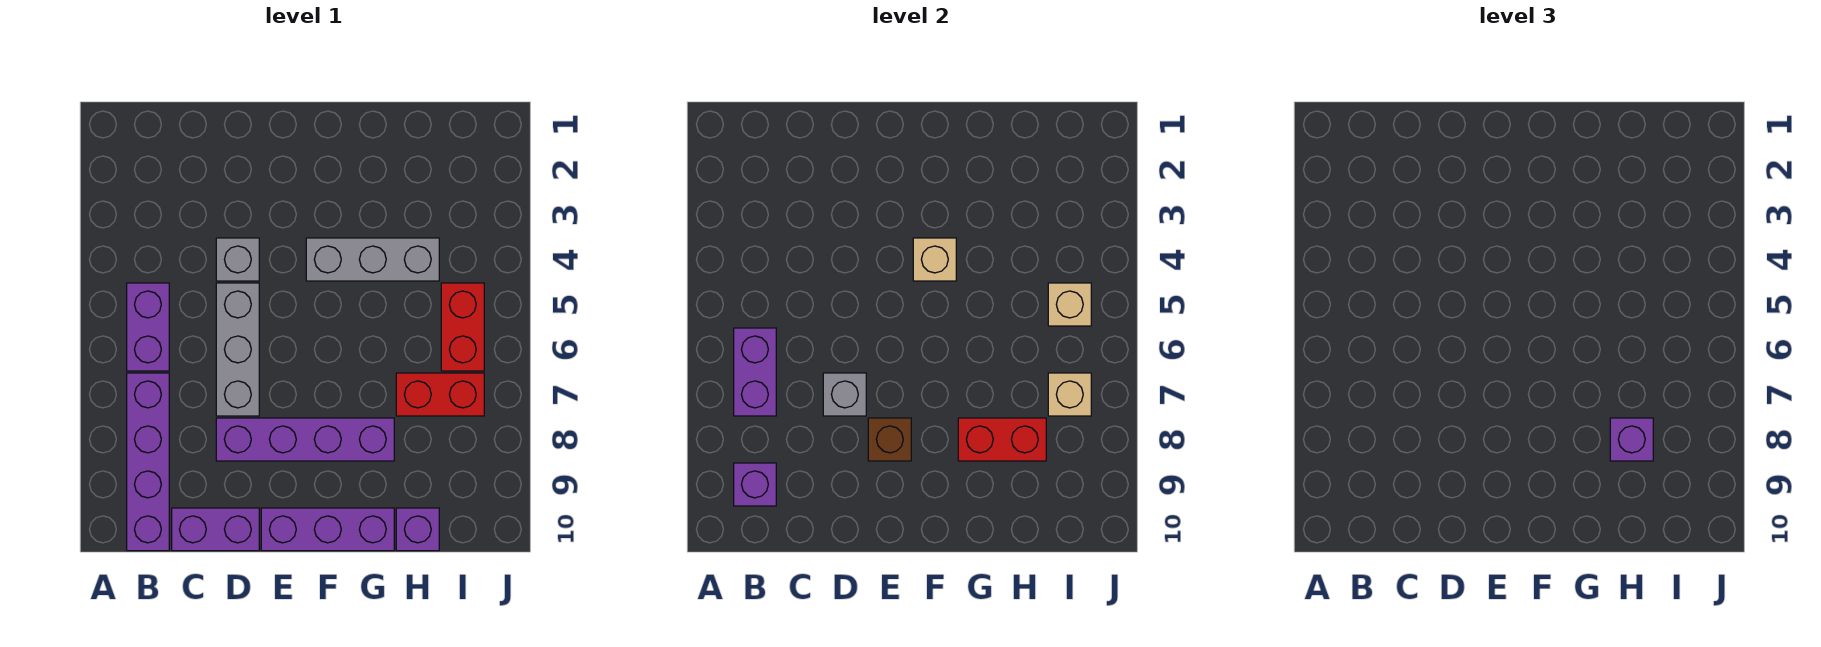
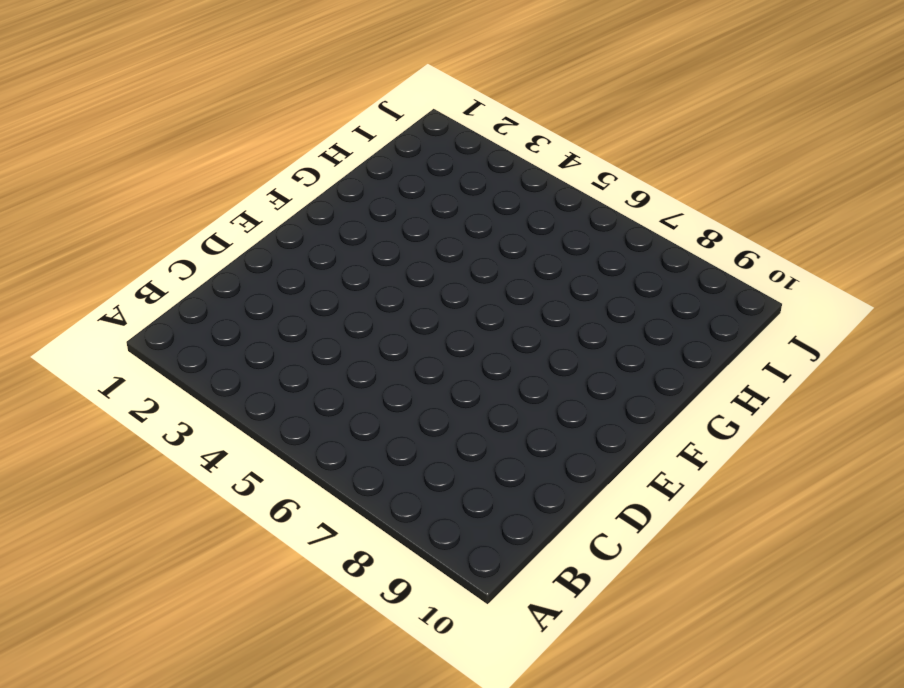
none -> purple 1x2 brick [127,283,169,371]
none -> purple 1x4 brick [127,373,169,551]
none -> purple 1x2 brick [172,508,259,551]

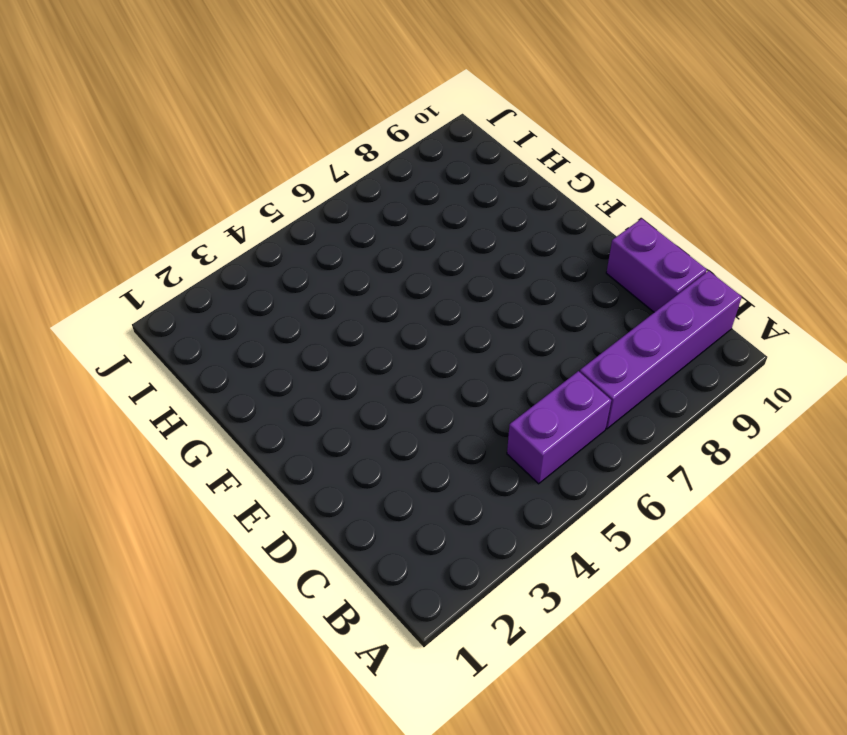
none -> grey 1x1 brick [216,238,259,281]
none -> grey 1x3 brick [216,283,259,416]
none -> purple 1x4 brick [216,418,394,461]

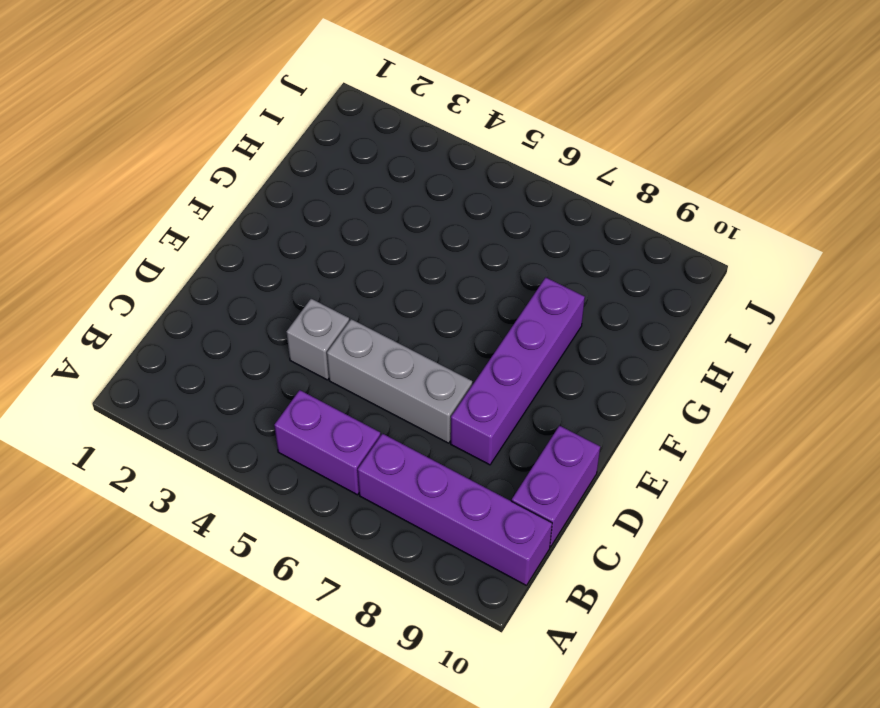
none -> purple 1x3 brick [261,508,394,551]
none -> grey 1x3 brick [306,238,439,281]
none -> red 1x2 brick [396,373,484,416]

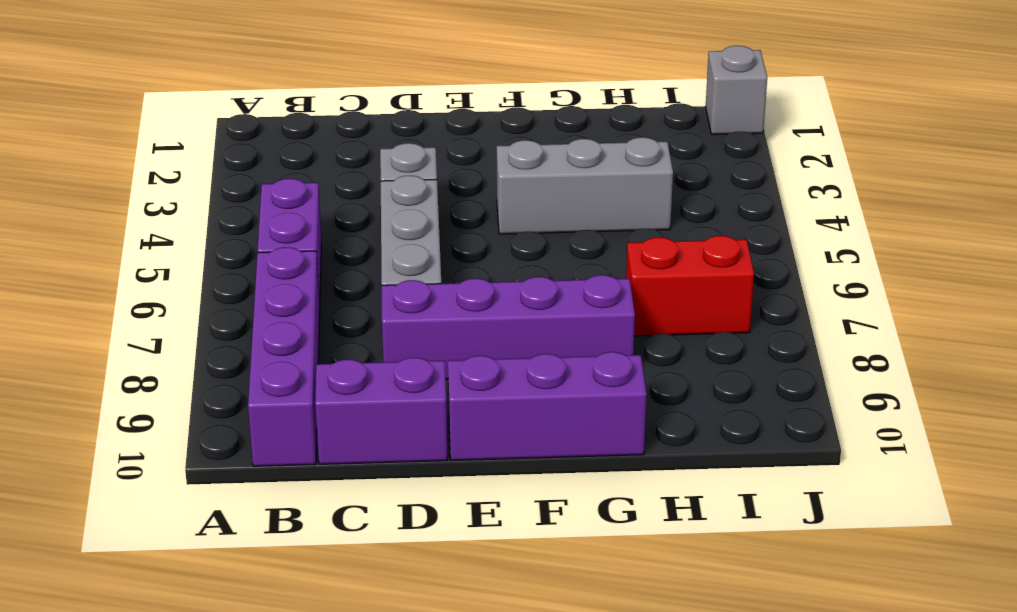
grey 1x1 brick [706,46,767,134] -> grey 1x1 brick moved to [823,373,866,416]
none -> purple 1x1 brick [396,508,439,551]
none -> red 1x2 brick [441,283,484,371]
none -> purple 1x2 brick [734,328,776,416]

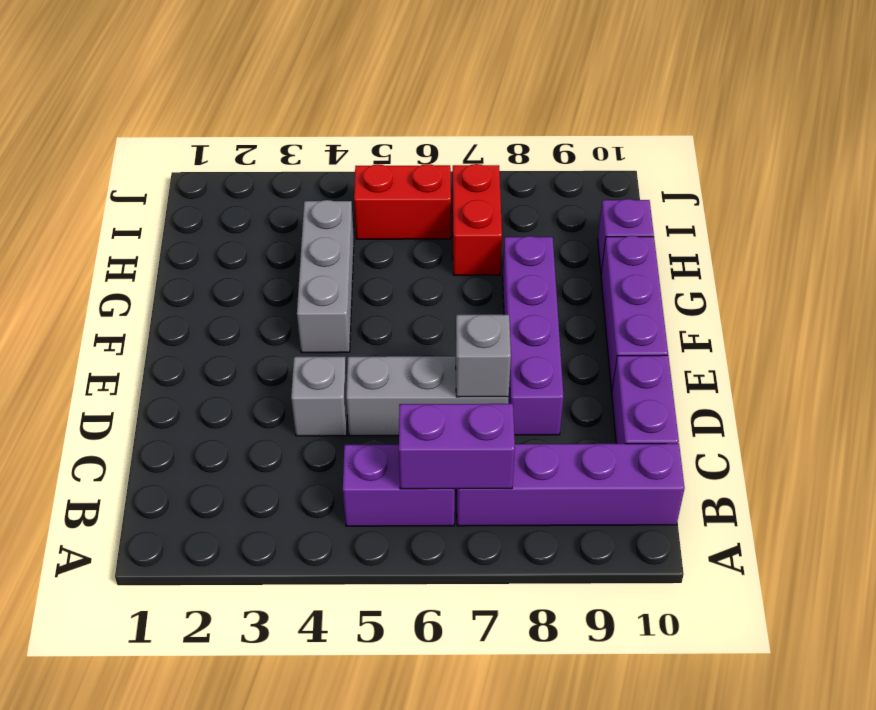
none -> purple 1x1 brick [734,463,776,506]
none -> brown 1x1 brick [868,418,911,461]
none -> tan 1x1 brick [913,238,956,281]

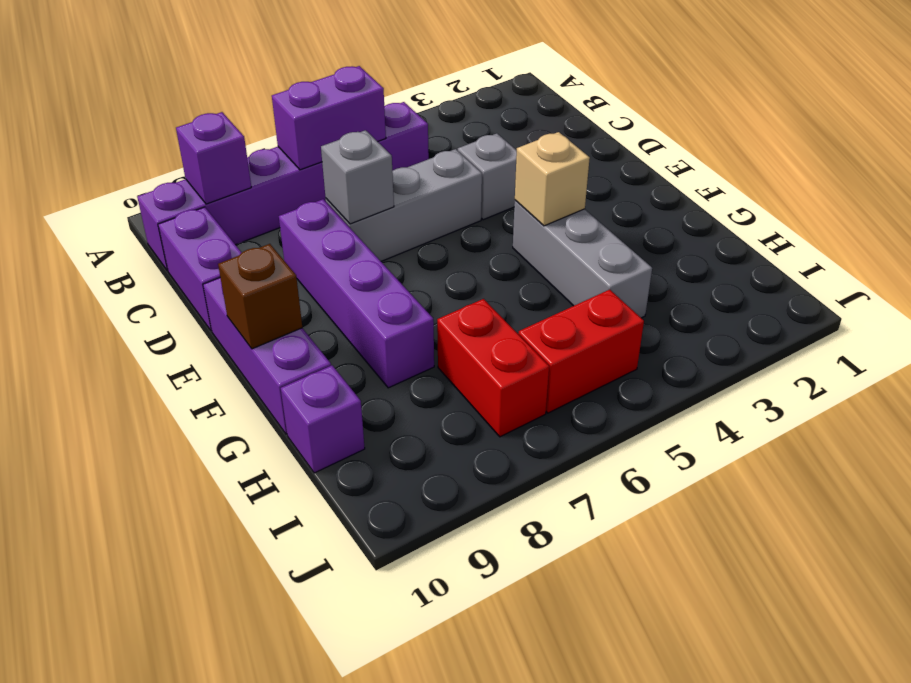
brown 1x1 brick [218,244,302,349] -> brown 1x1 brick moved to [868,418,911,461]
none -> red 1x2 brick [958,418,1046,461]
none -> tan 1x1 brick [1048,283,1091,326]
none -> tan 1x1 brick [1048,373,1091,416]

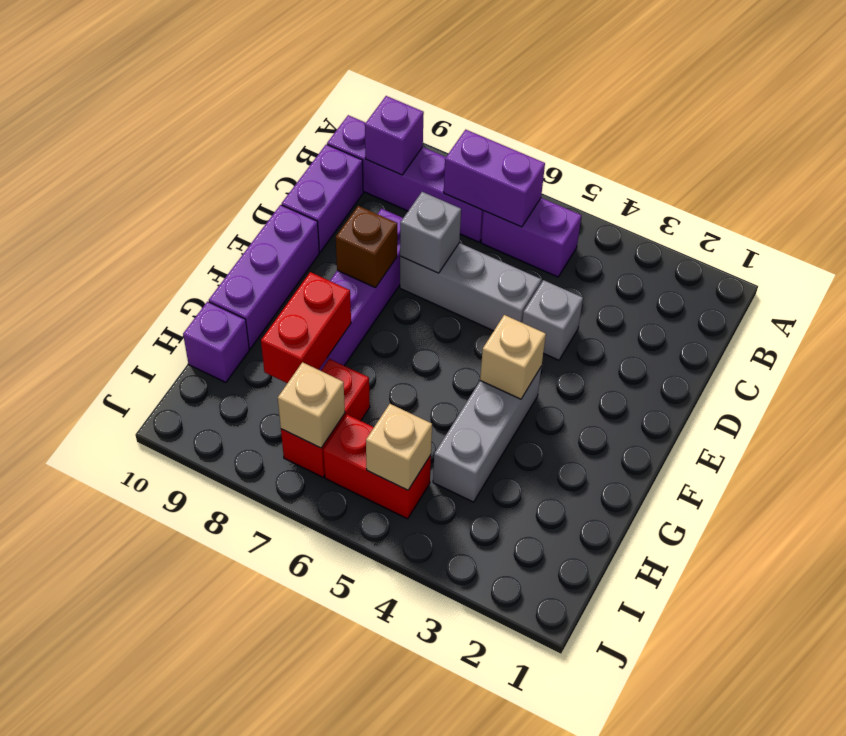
none -> purple 1x1 brick [1610,418,1653,461]

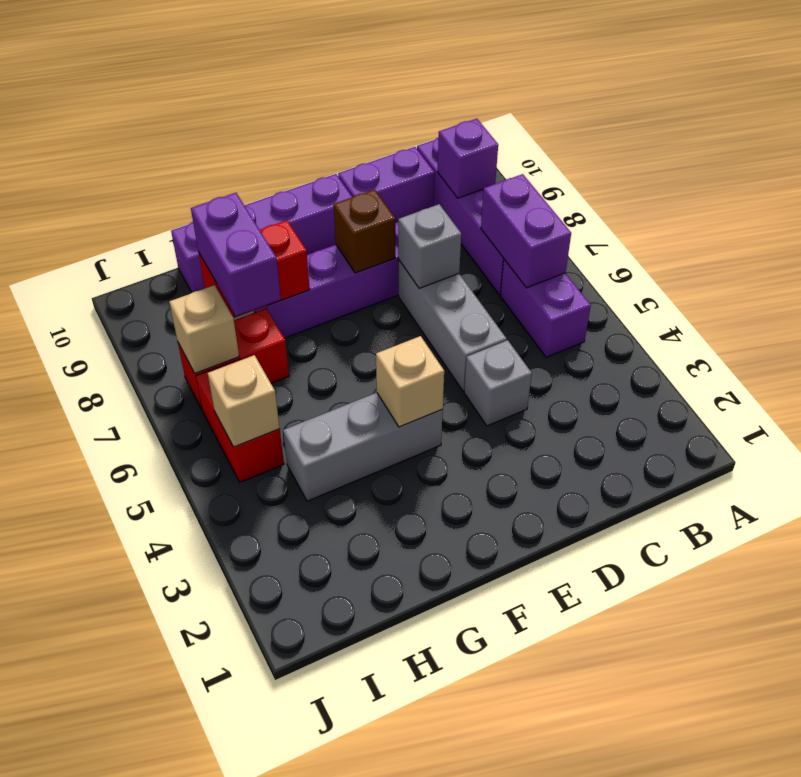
purple 1x2 brick [191,193,281,316] -> purple 1x1 brick [1610,418,1653,461]

